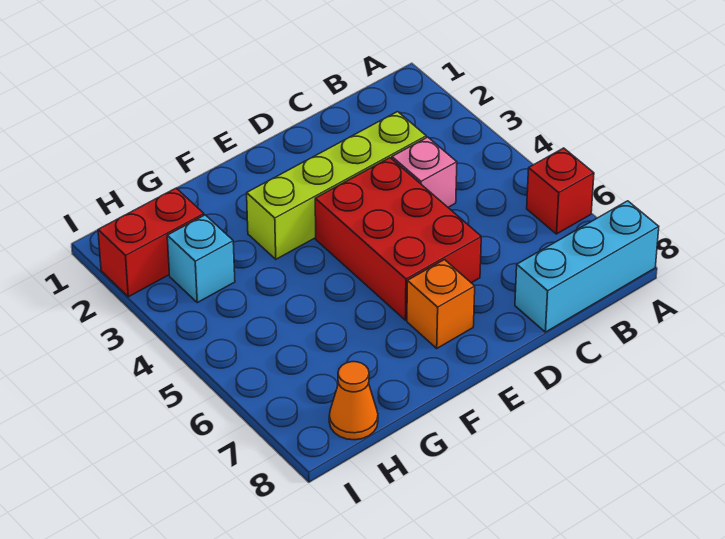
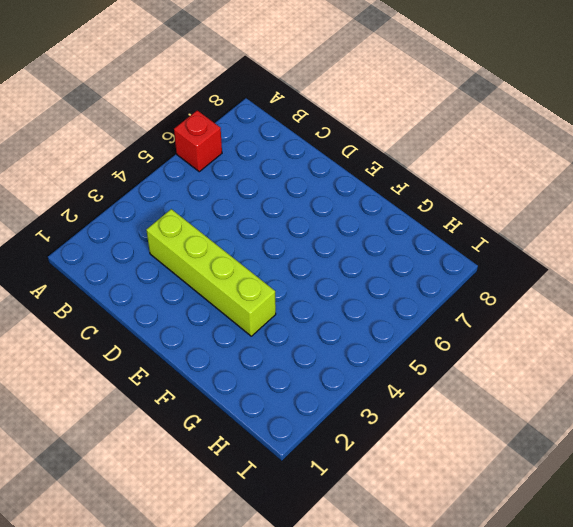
none -> cyan 1x3 brick [515,201,659,332]
none -> pink 1x1 brick [392,137,457,207]

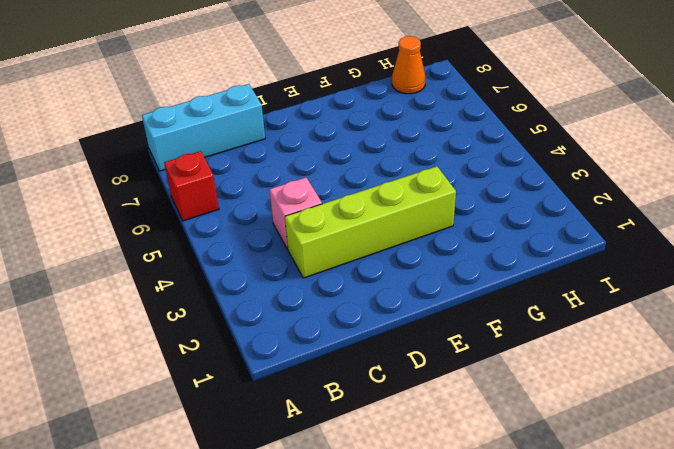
none -> red 2x3 brick [315,158,481,320]
none -> orange 1x1 brick [407,260,475,348]

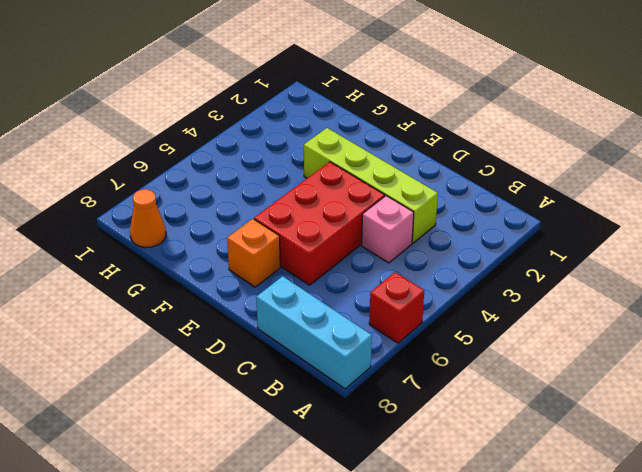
none -> red 1x2 brick [98,188,204,297]
none -> cyan 1x1 brick [167,215,235,303]

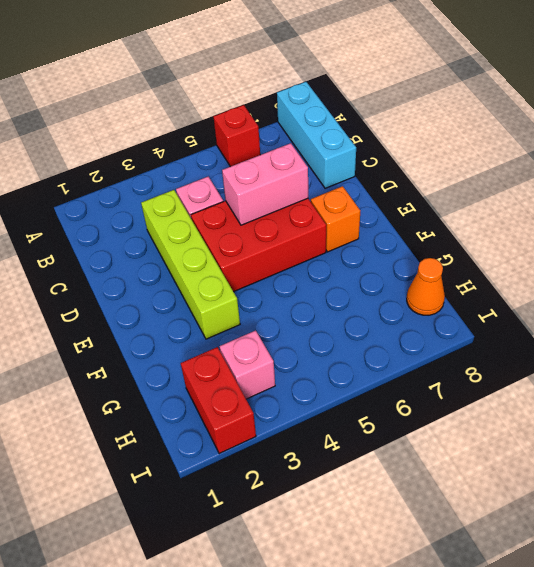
pink 1x2 brick [222,143,308,225] -> none
pink 1x1 brick [219,330,275,399] -> cyan 1x1 brick [167,215,235,303]

